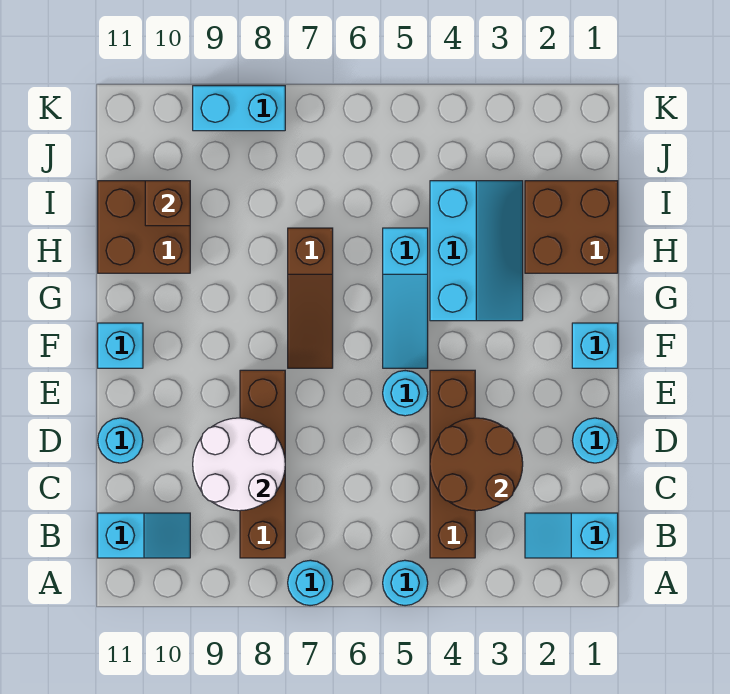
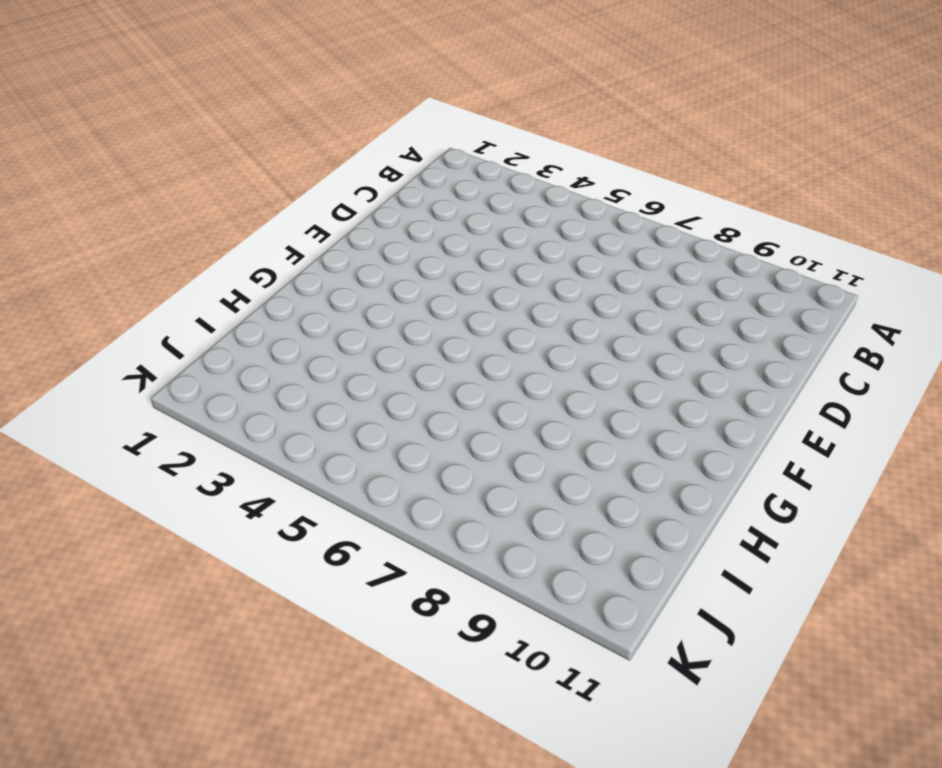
none -> cyan 1x1 round brick [383,560,428,606]
none -> cyan 1x1 round brick [288,560,333,606]
none -> cyan 1x2 slope [525,513,618,558]

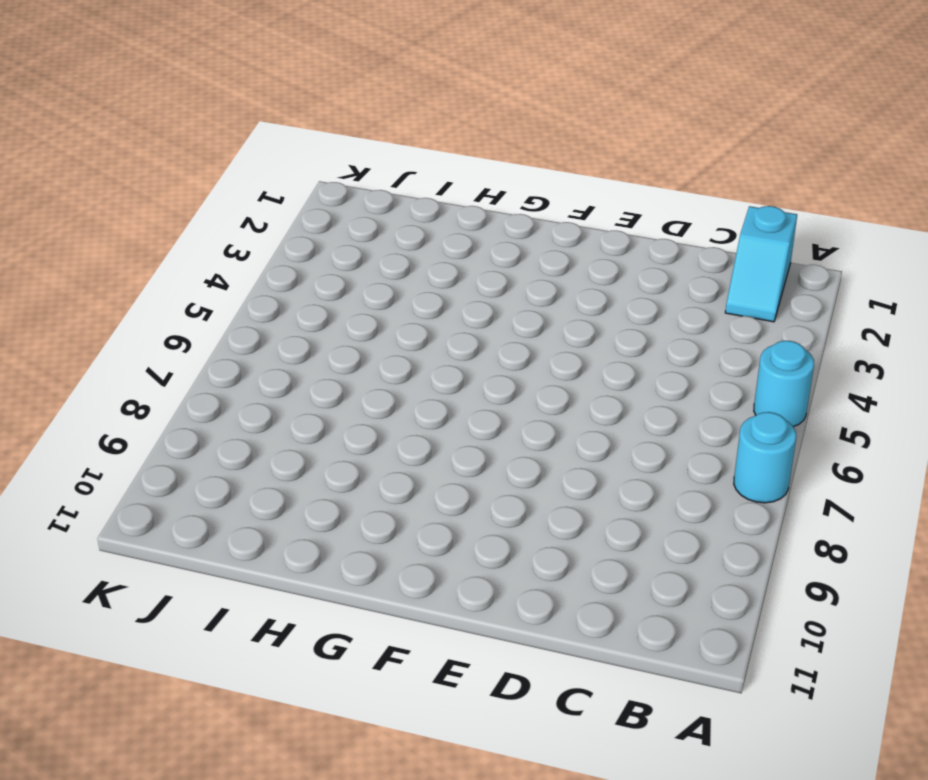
none -> brown 1x4 brick [430,370,475,558]
none -> brown 1x4 brick [240,370,285,558]
none -> cyan 1x2 slope [98,513,190,558]

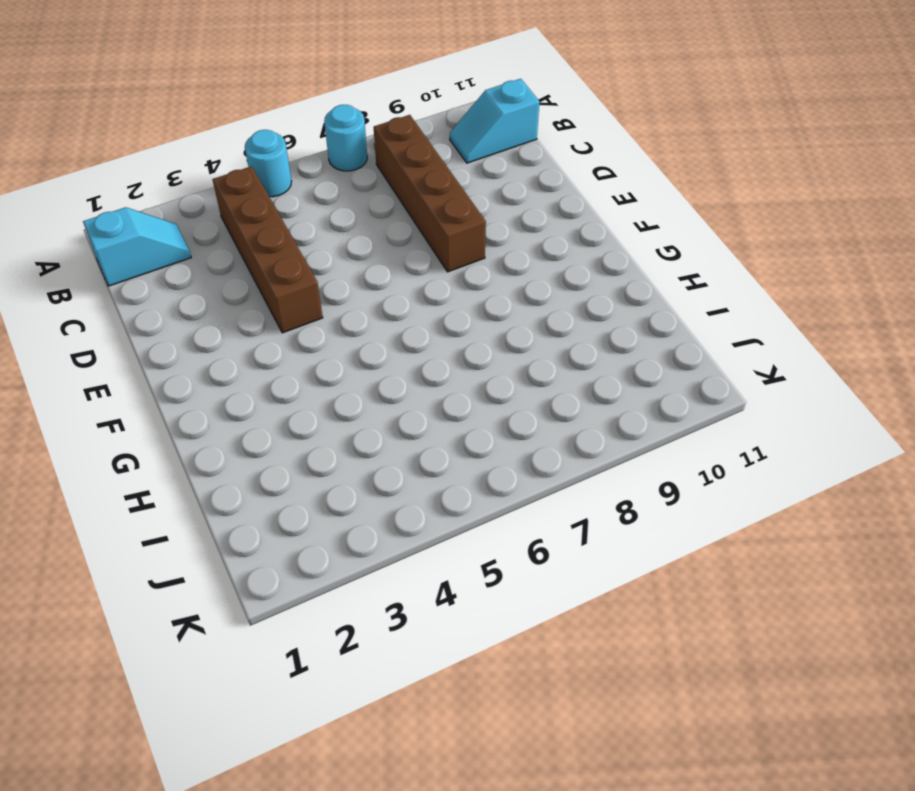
none -> cyan 1x1 round brick [572,418,618,463]
none -> cyan 1x1 round brick [98,418,143,463]
none -> cyan 1x1 round brick [383,371,428,416]

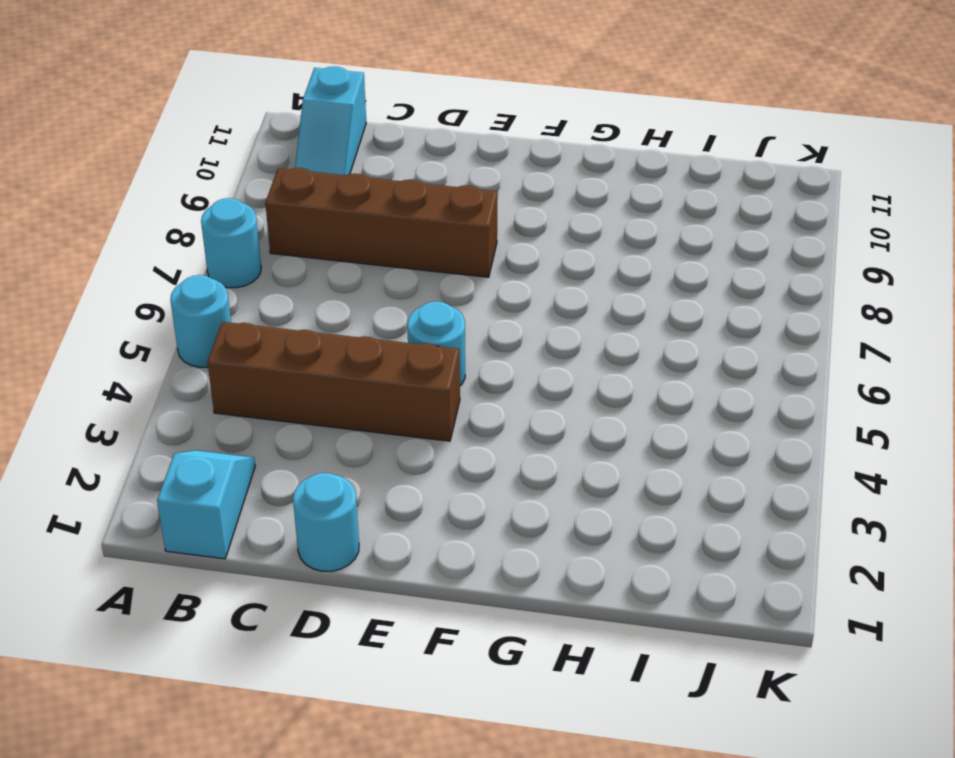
none -> cyan 1x1 round brick [98,418,143,463]
none -> cyan 1x1 brick [572,323,618,368]
none -> cyan 1x3 slope [383,228,428,368]

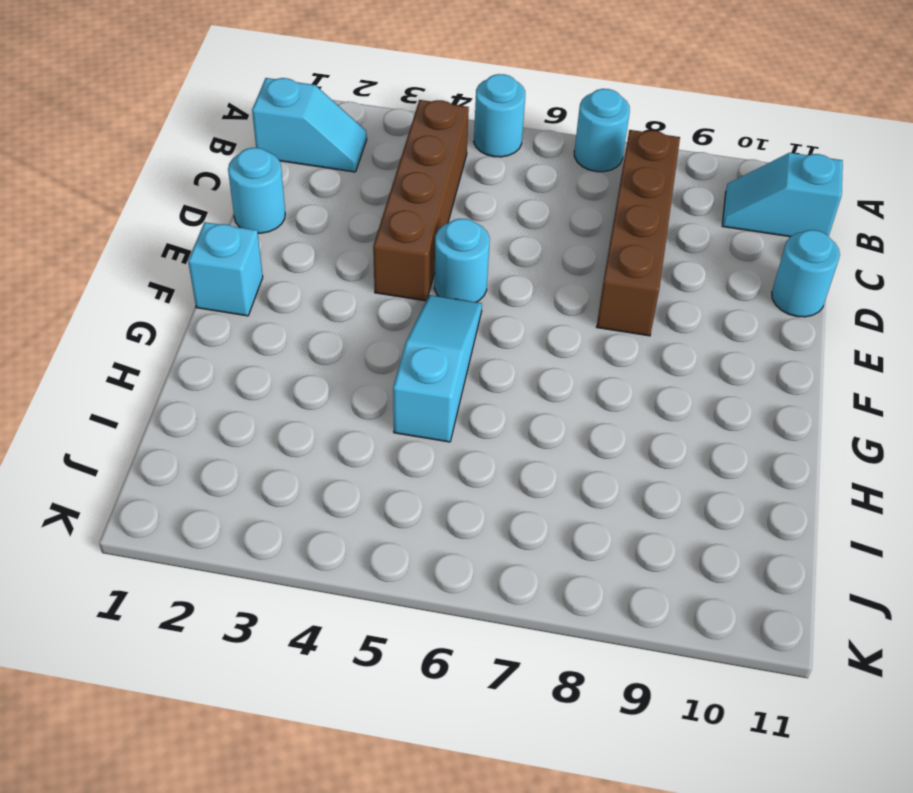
none -> brown 1x3 slope [288,228,333,368]
none -> cyan 1x1 brick [98,323,143,368]
none -> cyan 2x3 slope [430,181,523,321]

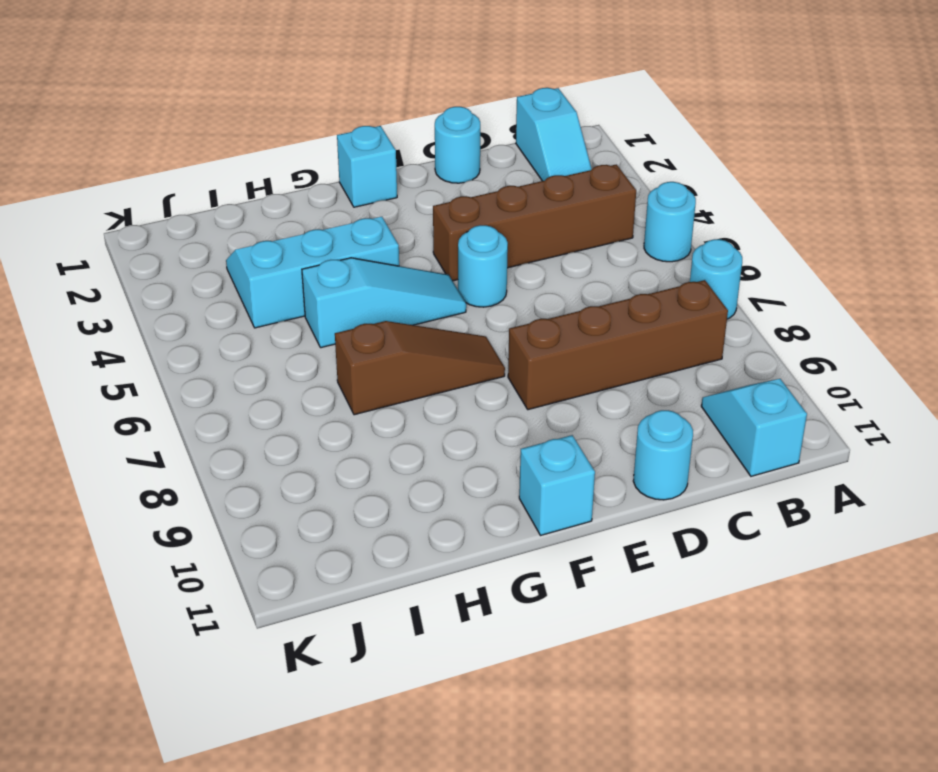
none -> brown 2x2 brick [525,181,618,273]
none -> brown 2x2 brick [98,181,190,273]
none -> cyan 1x2 brick [193,86,285,131]

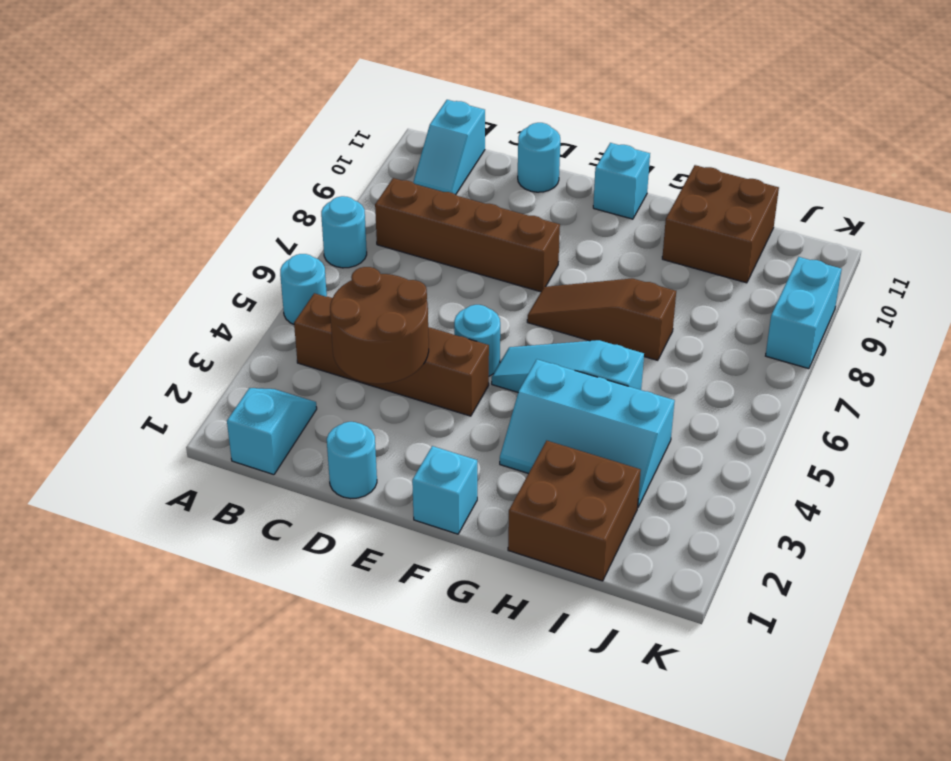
none -> white 2x2 round brick [193,418,285,511]
none -> brown 1x1 brick [145,181,190,226]

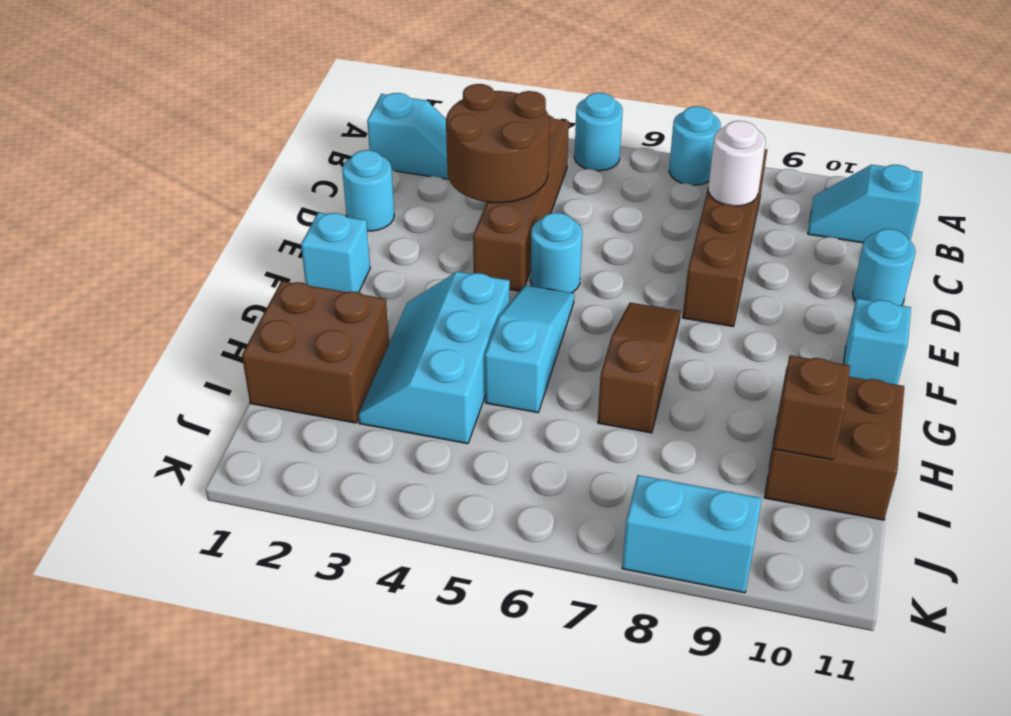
white 1x1 round brick [708,121,766,206] -> white 2x2 round brick [193,418,285,511]

